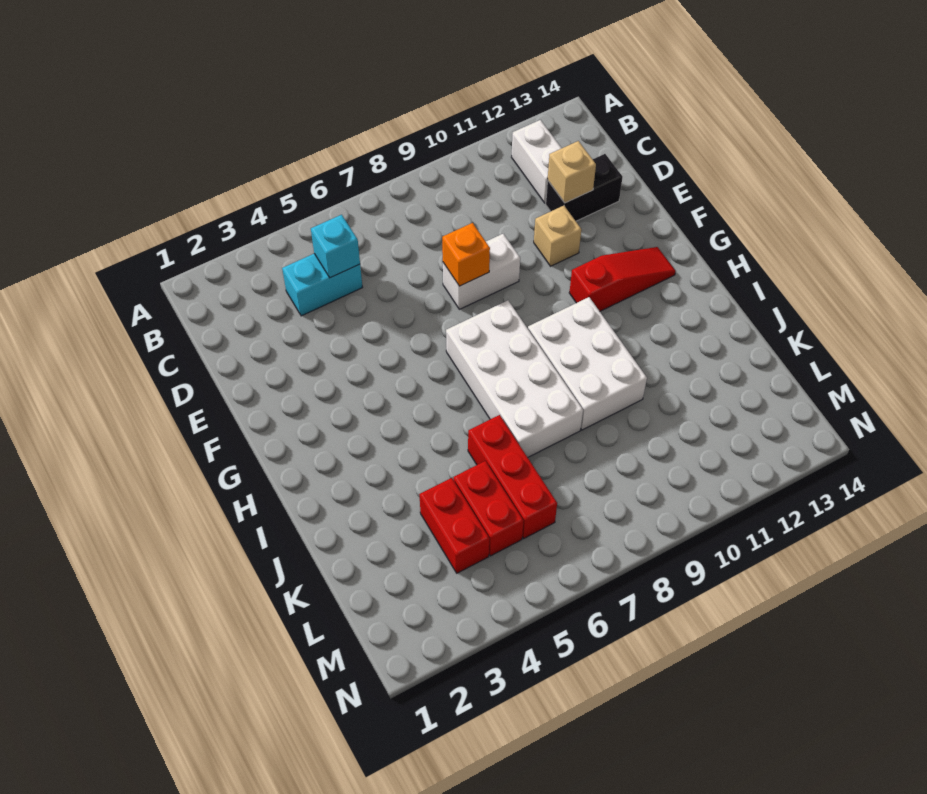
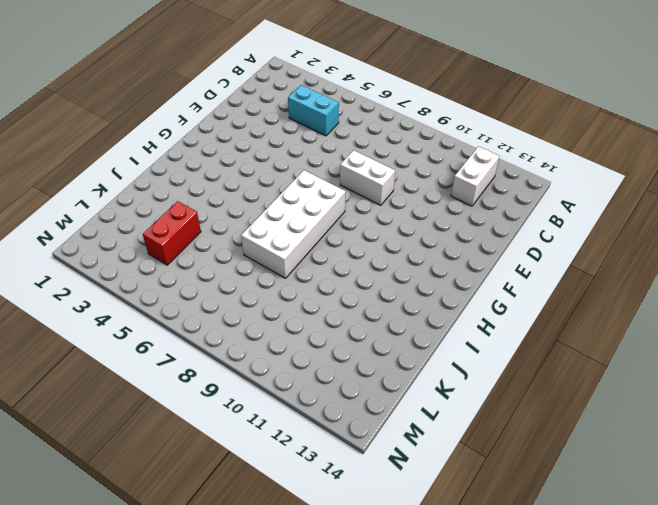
none -> black 1x2 brick [546,154,622,221]
none -> tan 1x1 brick [534,206,581,266]
none -> red 1x3 slope [569,247,676,311]

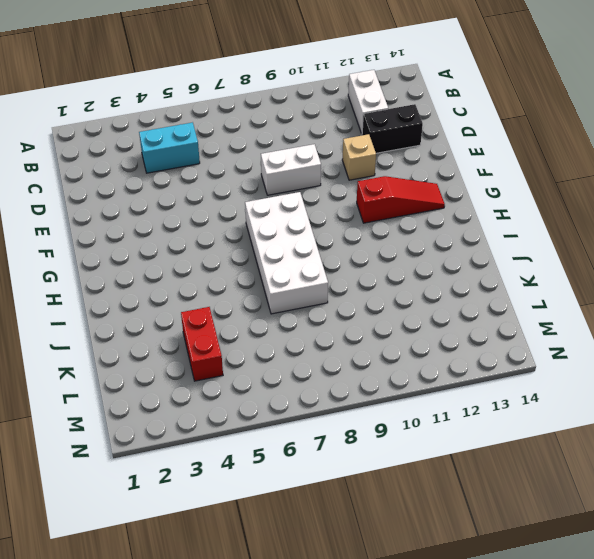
none -> white 2x3 brick [528,297,647,430]
none -> red 1x3 brick [468,415,557,538]
none -> red 1x2 brick [453,461,523,556]

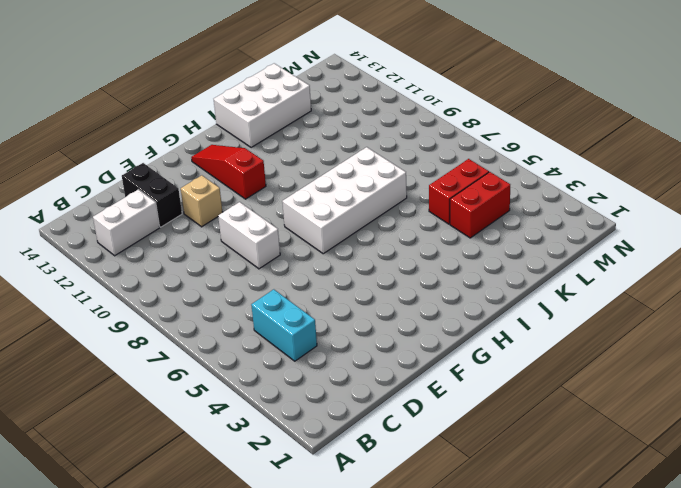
white 2x3 brick [214,63,311,147] -> white 2x3 brick moved to [528,297,647,430]
none -> red 1x3 brick [468,415,557,538]
none -> cyan 1x1 brick [311,215,360,278]
none -> tan 1x1 brick [548,141,596,203]

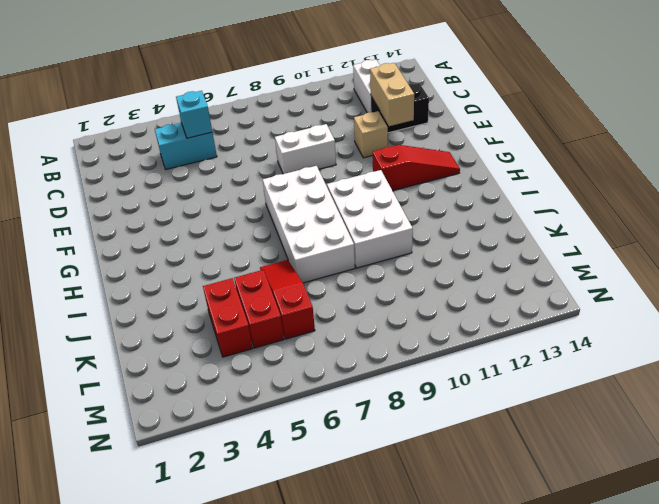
tan 1x2 brick [370,63,414,126] -> tan 1x1 brick [548,141,596,203]
red 1x3 slope [260,260,315,339] -> red 1x3 brick [468,415,557,538]
none -> orange 1x1 brick [442,223,490,286]

